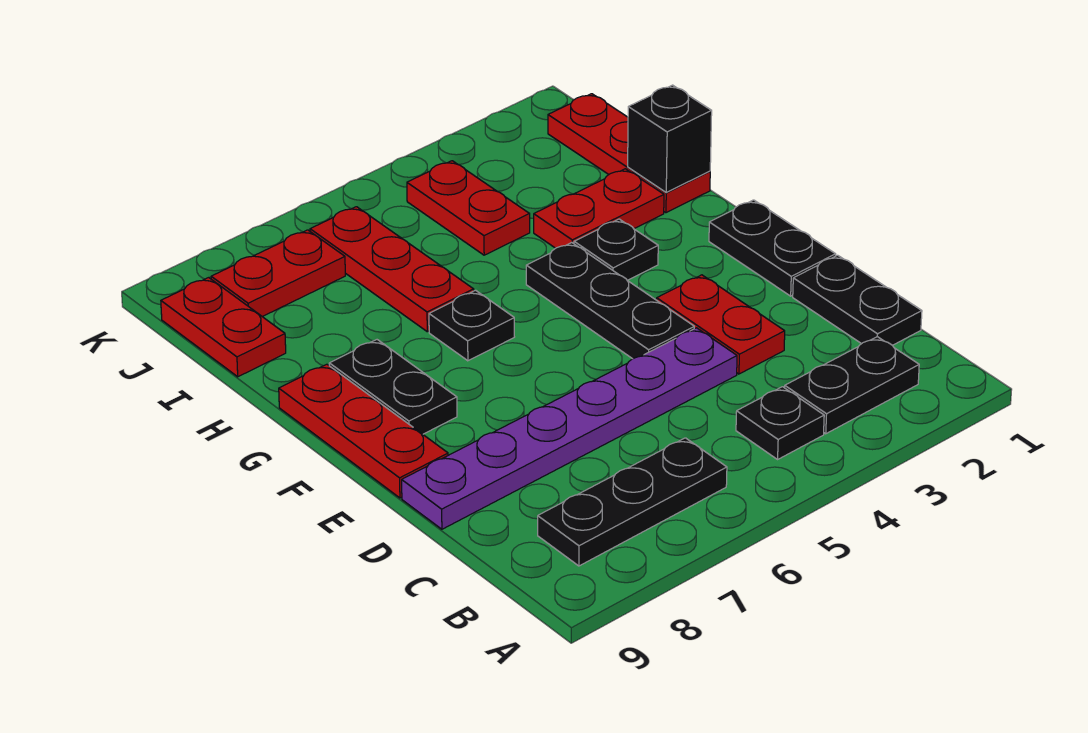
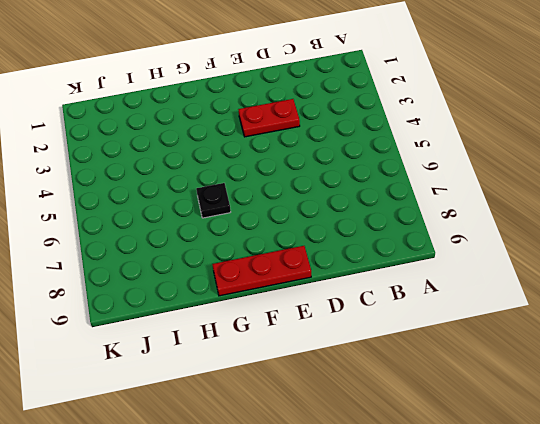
none -> black 1x2 plate [785,337,919,434]
none -> black 1x1 plate [736,387,824,459]
none -> black 1x3 plate [538,438,727,566]

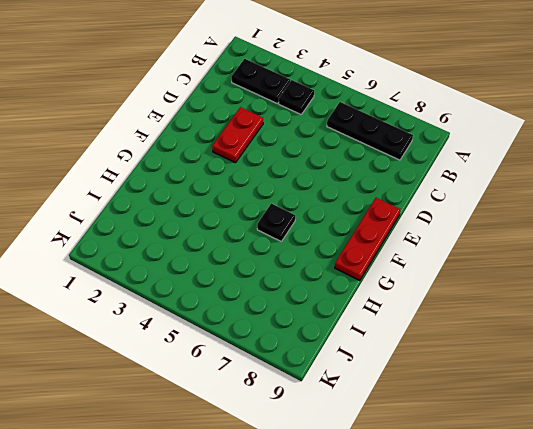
none -> black 1x2 plate [793,255,922,345]
none -> purple 1x6 plate [402,328,737,529]
none -> black 1x2 plate [709,200,836,296]

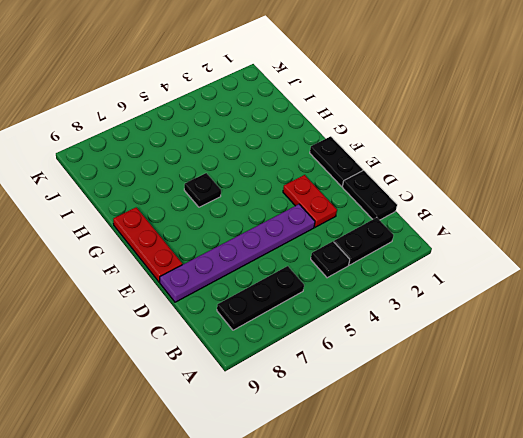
none -> black 1x3 plate [526,243,694,359]
none -> black 1x2 plate [329,340,457,434]
none -> black 1x1 plate [574,219,658,281]

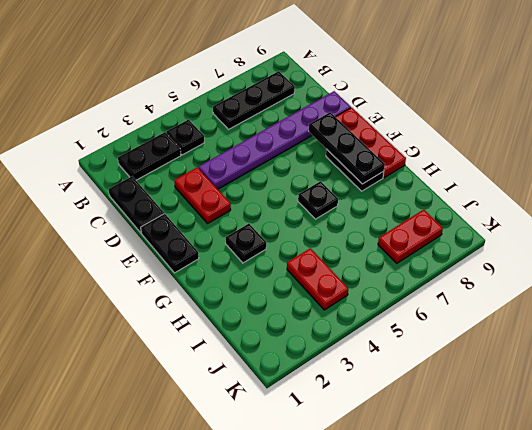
black 1x3 plate [309,112,385,184] -> black 1x3 plate moved to [526,243,694,359]
none -> red 1x3 plate [548,94,710,213]
none -> red 1x2 plate [534,169,664,248]
none -> red 1x3 plate [310,207,474,332]

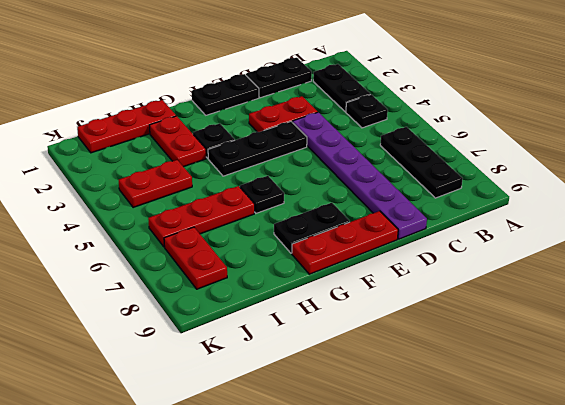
none -> red 1x2 plate [161,278,286,377]
none -> black 1x1 brick [628,85,712,192]

